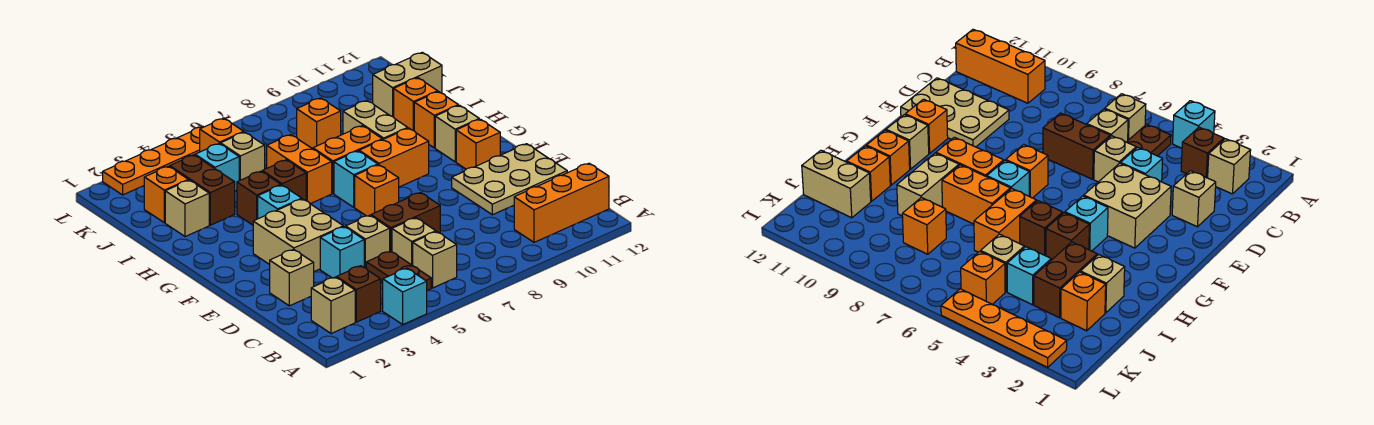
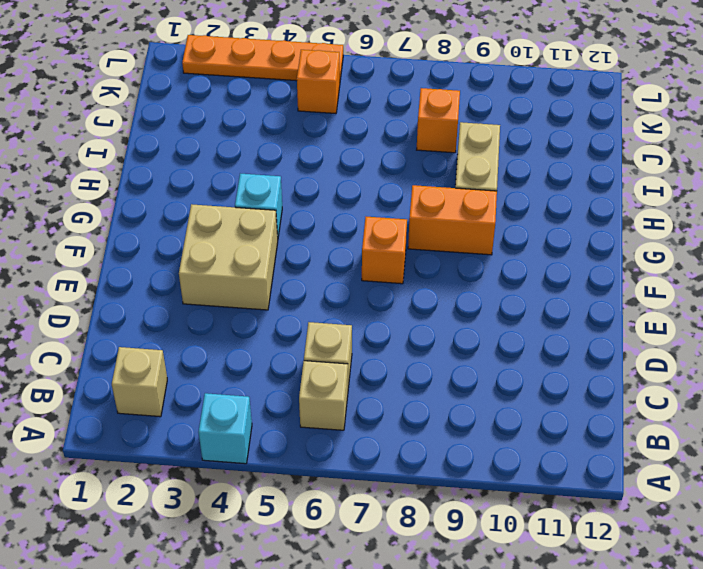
none -> brown 1x1 brick [337,266,381,322]
none -> brown 1x2 plate [366,251,431,290]
none -> orange 1x3 brick [514,163,609,242]
none -> tan 1x1 brick [270,249,314,306]

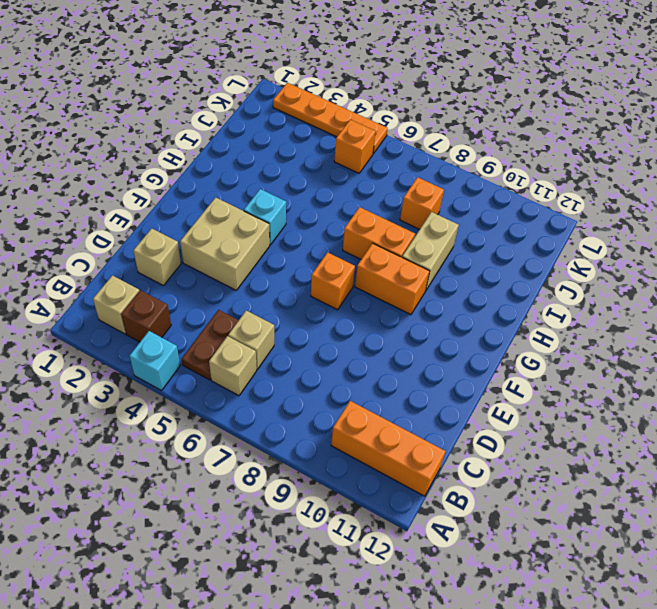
none -> cyan 1x1 brick [320,227,364,278]
none -> tan 1x1 brick [346,215,390,268]
none -> brown 1x2 brick [371,193,440,252]
none -> tan 2x3 plate [452,144,567,215]

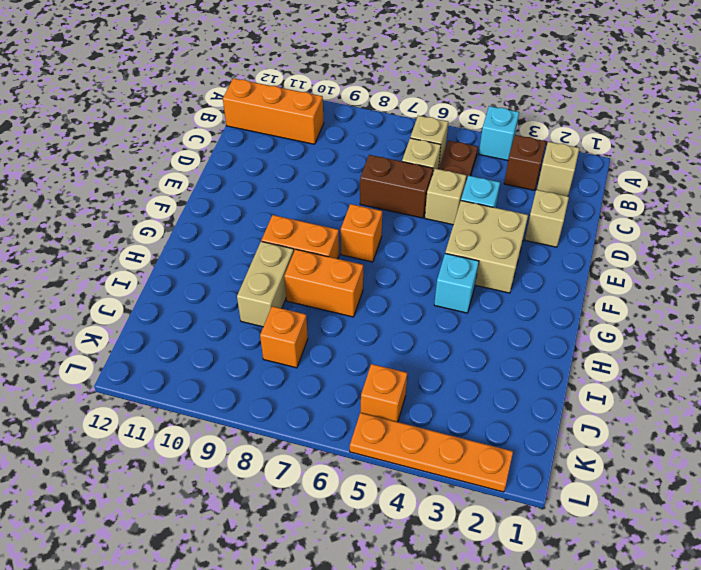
none -> tan 2x3 plate [452,144,567,215]
none -> orange 1x1 brick [456,119,500,169]
none -> cyan 1x1 brick [334,151,378,207]
none -> tan 1x1 brick [435,105,479,162]

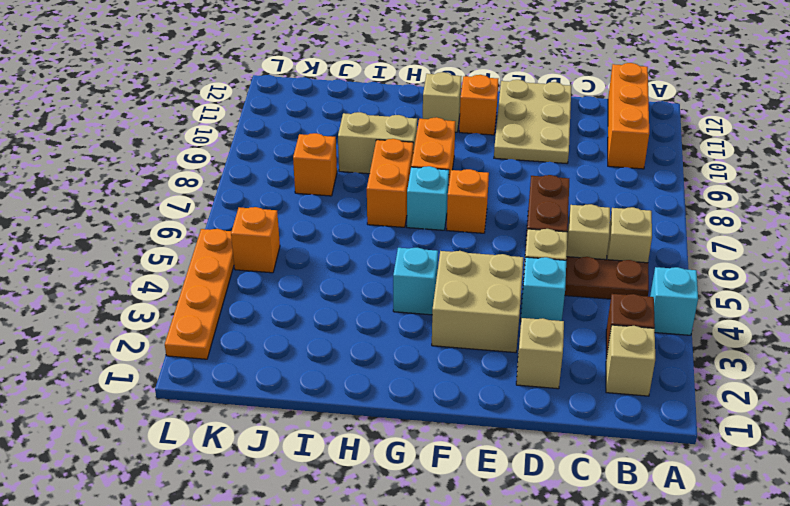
none -> brown 1x1 brick [237,171,281,225]
none -> brown 1x1 brick [262,160,306,201]
none -> orange 1x2 brick [267,135,332,204]
none -> orange 1x1 brick [414,92,458,148]

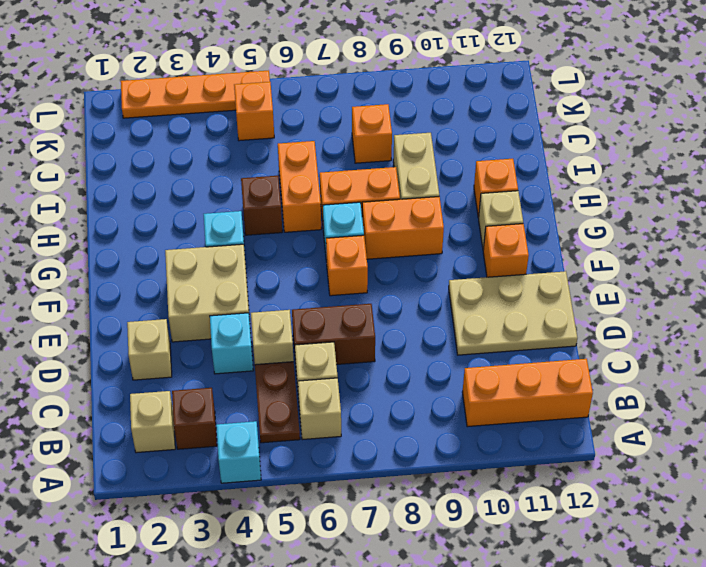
none -> brown 1x1 brick [237,171,281,225]
none -> tan 1x1 brick [165,180,209,237]
none -> brown 1x2 brick [170,155,235,225]
none -> orange 1x1 brick [394,78,438,131]

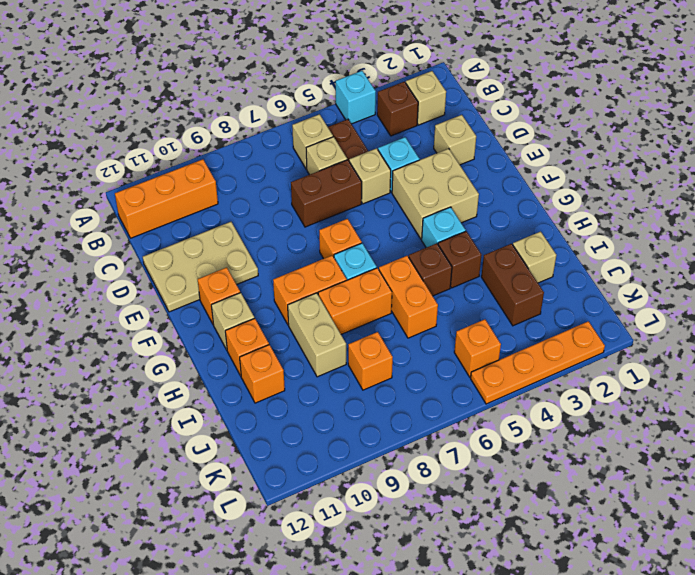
none -> orange 1x1 brick [144,166,188,223]
none -> cyan 1x1 brick [195,143,239,191]
none -> tan 1x1 brick [221,132,265,181]
none -> tan 1x2 brick [373,52,442,117]

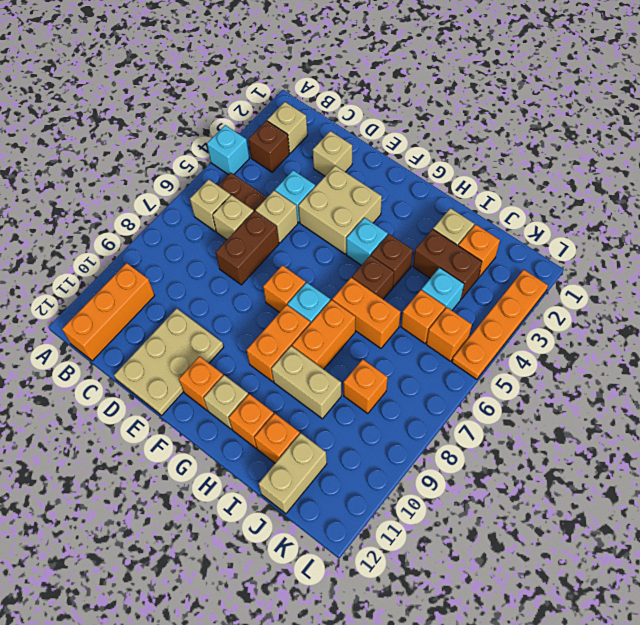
orange 1x1 brick [401,290,446,343] -> tan 1x1 brick [221,132,265,181]

